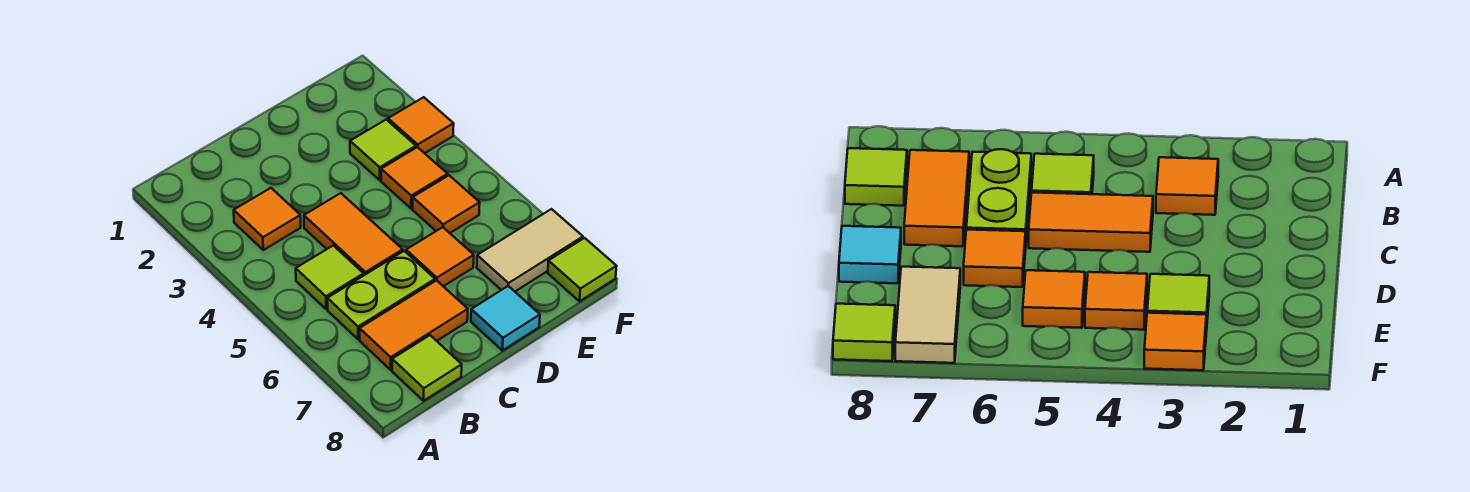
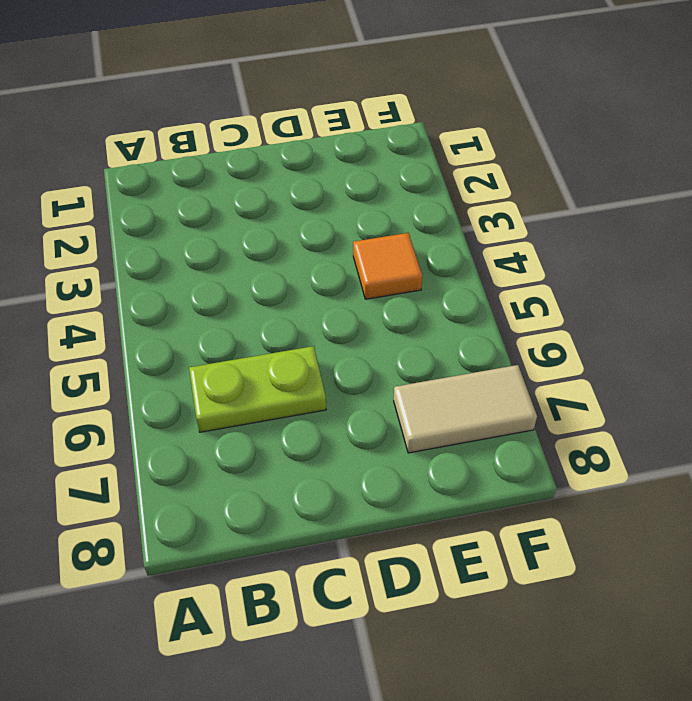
none -> orange 1x1 tile [234,188,301,250]
none -> lime 1x1 tile [296,246,364,309]
none -> orange 1x2 tile [360,281,468,370]

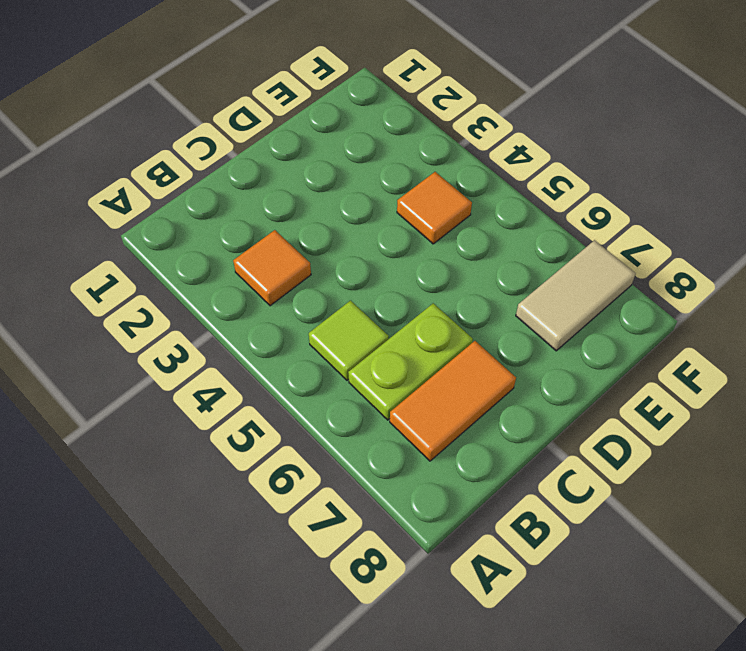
none -> lime 1x1 tile [392,335,462,401]
none -> orange 1x2 tile [304,193,403,275]
none -> orange 1x1 tile [406,227,474,286]

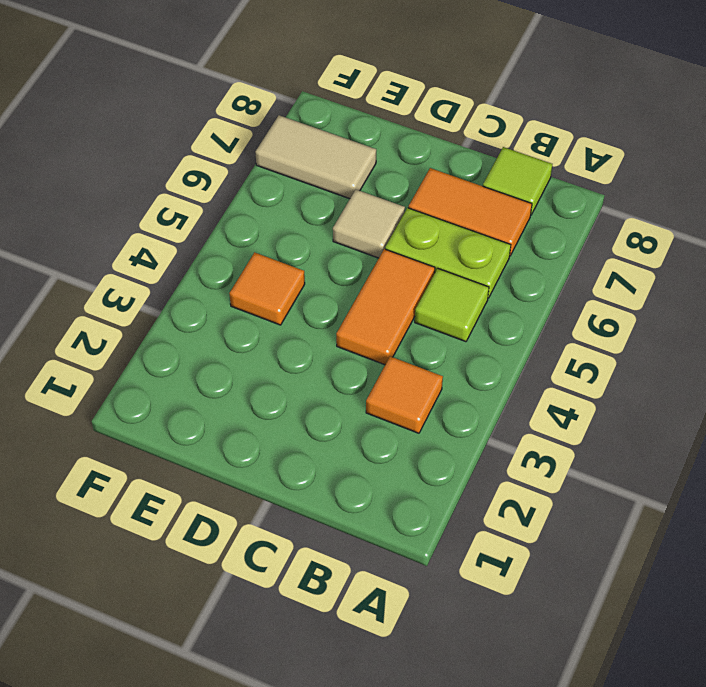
tan 1x1 tile [333,190,405,258] -> orange 1x1 tile [406,227,474,286]
none -> cyan 1x1 tile [471,286,540,351]
none -> lime 1x1 tile [350,120,416,180]
none -> orange 1x1 tile [413,175,480,233]

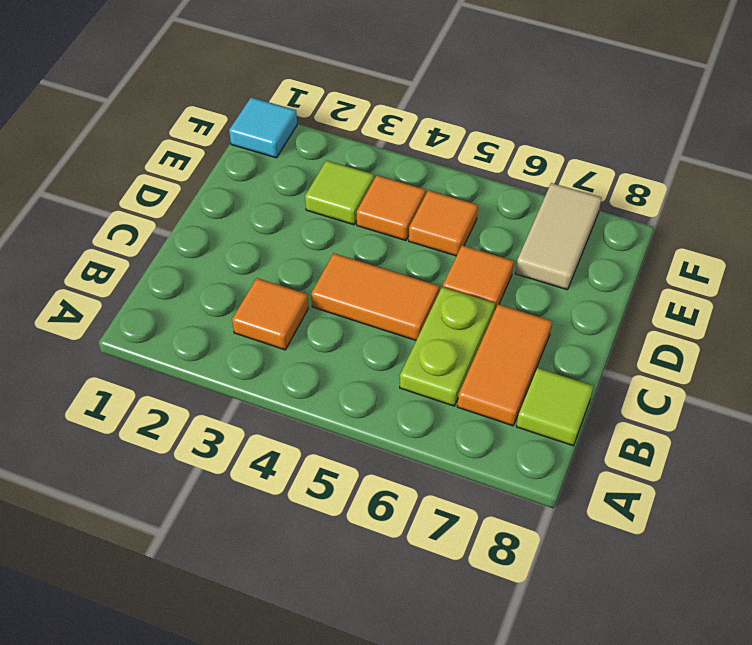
cyan 1x1 tile [229,97,297,158] -> cyan 1x1 tile moved to [471,286,540,351]
none -> lime 1x1 tile [296,246,364,309]
none -> orange 1x1 tile [388,97,454,153]
none -> lime 1x1 tile [548,238,617,301]

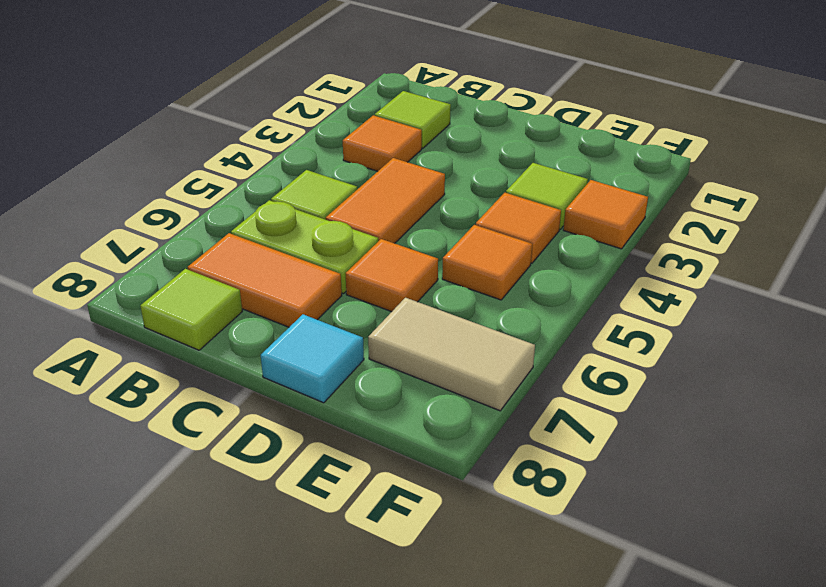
lime 1x1 tile [375,91,451,148] -> lime 1x1 tile moved to [548,238,617,301]

